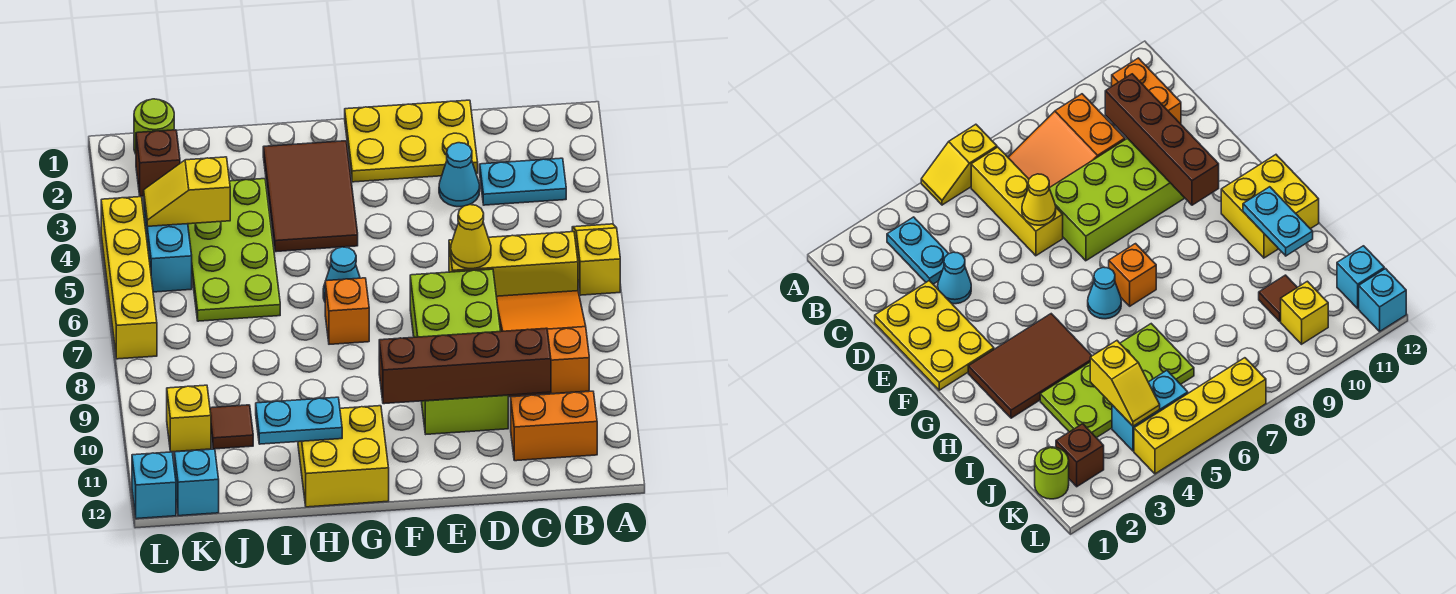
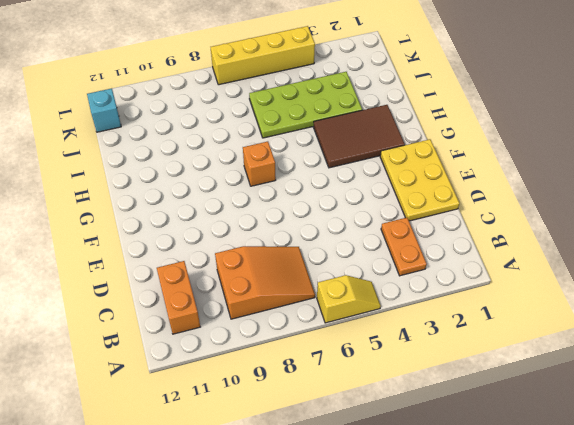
orange 1x2 plate [381,218,427,276] -> cyan 1x2 plate [480,158,566,205]
none -> yellow 1x3 brick [449,232,578,296]
none -> cyan 1x1 cone [439,143,480,207]
none -> lime 2x4 brick [410,269,508,434]

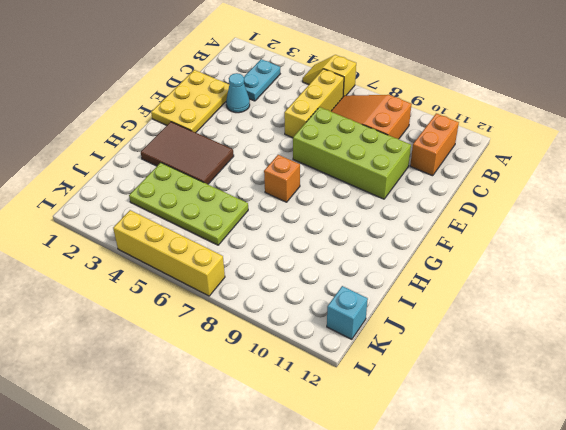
none -> cyan 1x1 cone [323,247,360,301]
none -> yellow 2x2 brick [298,406,389,507]
none -> brown 1x1 tile [210,405,253,449]

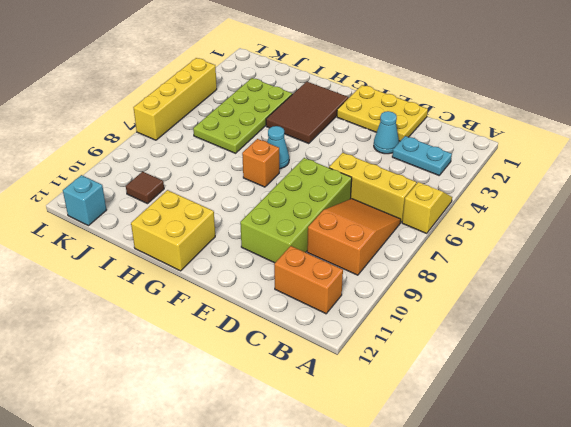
none -> lime 1x1 round brick [134,99,174,154]
none -> brown 1x1 brick [136,130,180,196]
none -> cyan 1x2 brick [144,203,192,292]

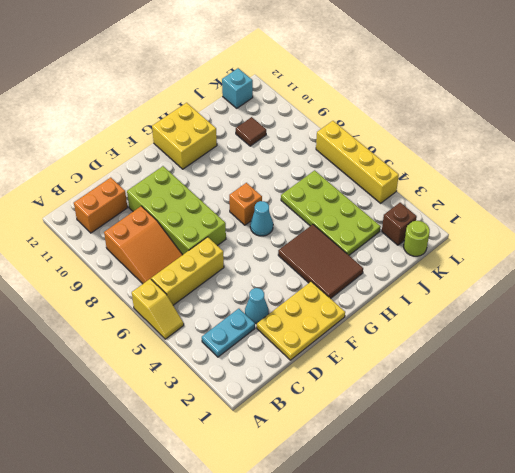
none -> cyan 1x2 brick [144,203,192,292]
none -> yellow 1x1 brick [167,385,211,452]
none -> cyan 1x1 brick [132,452,176,519]

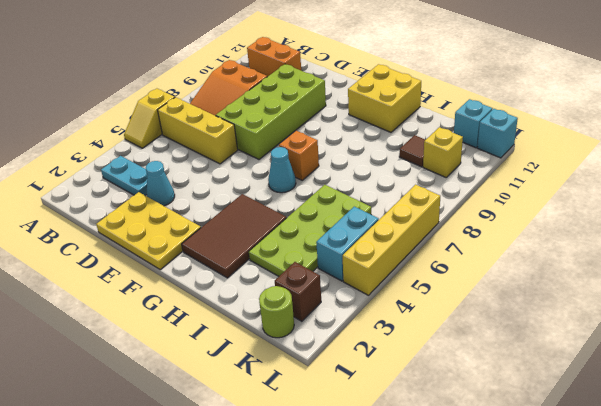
none -> brown 1x4 brick [379,328,551,404]
none -> yellow 1x1 cone [451,205,491,269]
none -> cyan 1x2 plate [256,397,342,444]

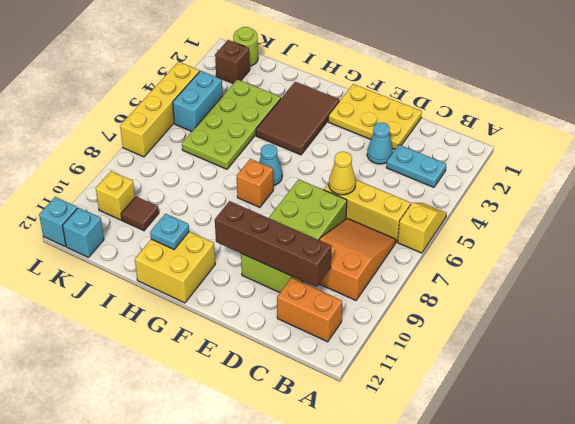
cyan 1x1 plate [150,214,189,249] -> cyan 1x2 plate [256,397,342,444]
none -> yellow 1x2 slope [144,157,230,226]

